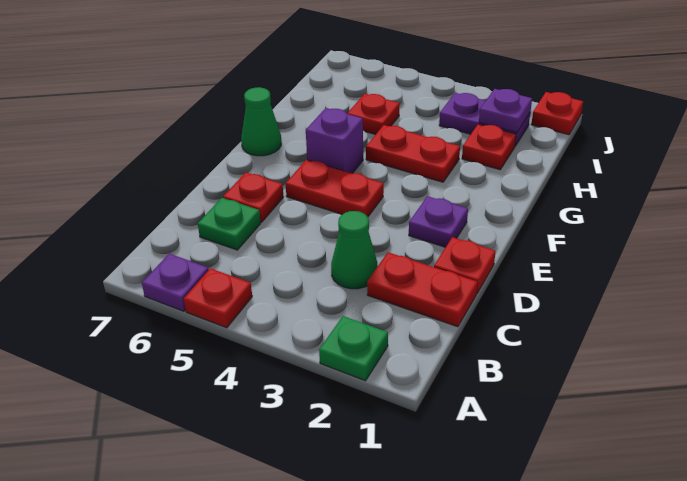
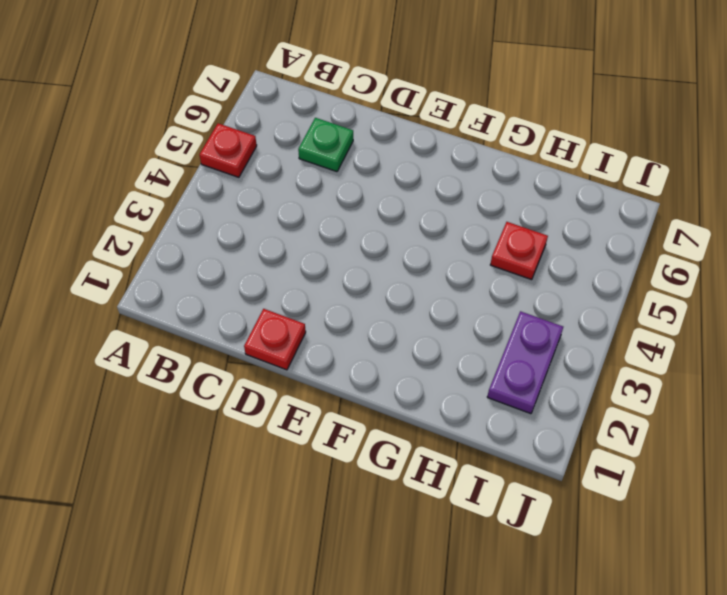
none -> green 1x1 plate [319,316,388,381]
none -> purple 1x1 plate [142,254,209,311]
none -> red 1x2 plate [367,252,477,327]

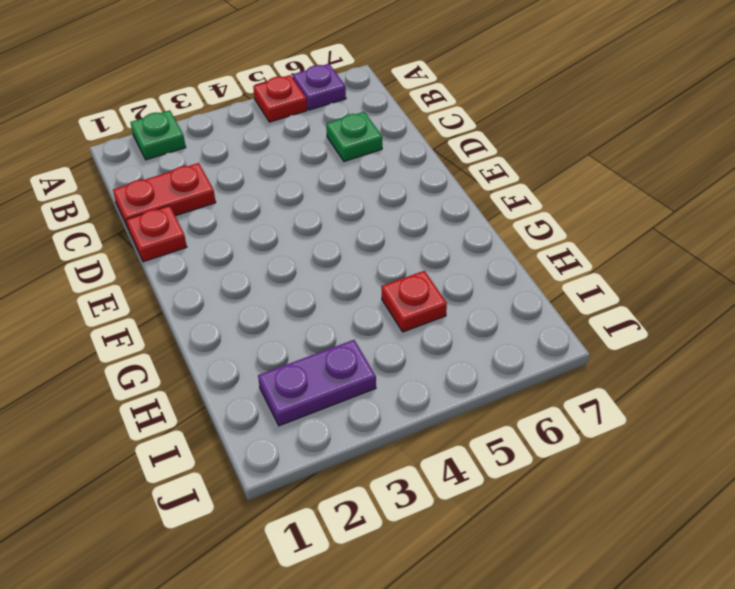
none -> green 1x1 cone [331,211,378,289]
none -> red 1x1 plate [223,172,283,222]
none -> purple 1x1 plate [409,196,468,247]

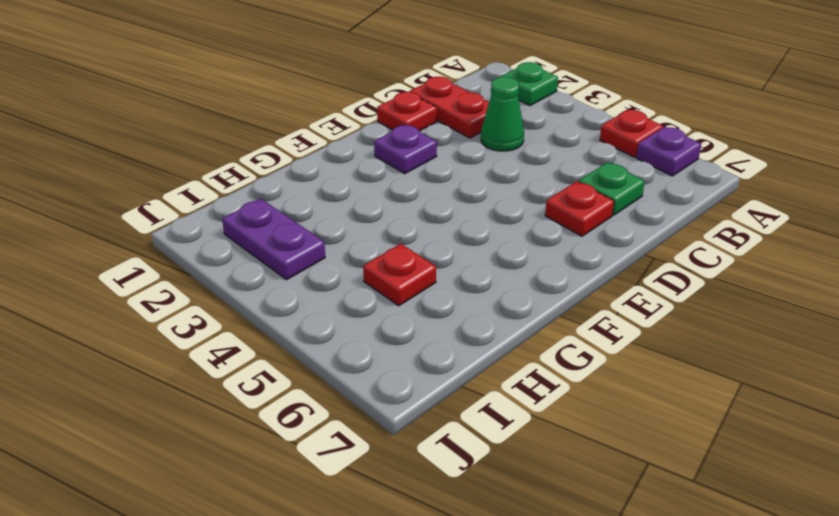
none -> red 1x2 plate [286,160,384,217]
none -> purple 1x1 brick [306,108,363,173]
none -> green 1x1 cone [241,87,281,156]

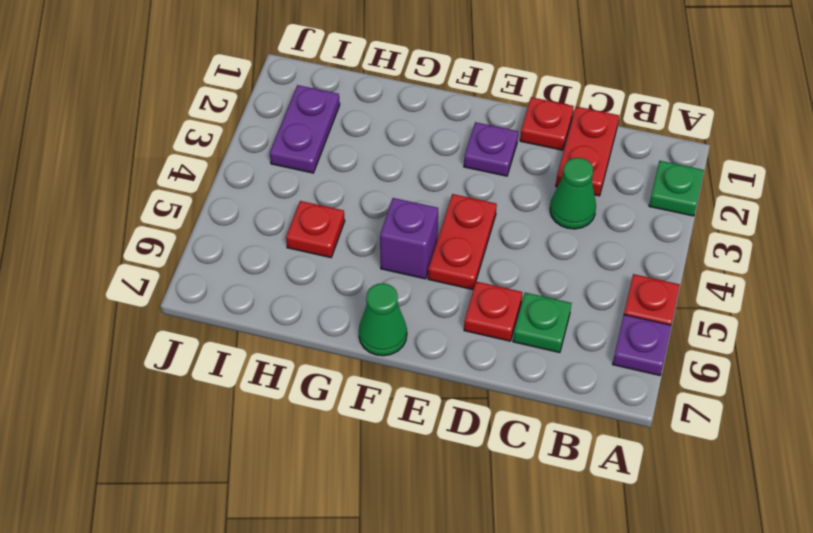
none -> red 1x2 plate [366,125,460,182]
none -> red 1x1 plate [462,124,516,170]
none -> red 1x1 plate [531,92,583,135]

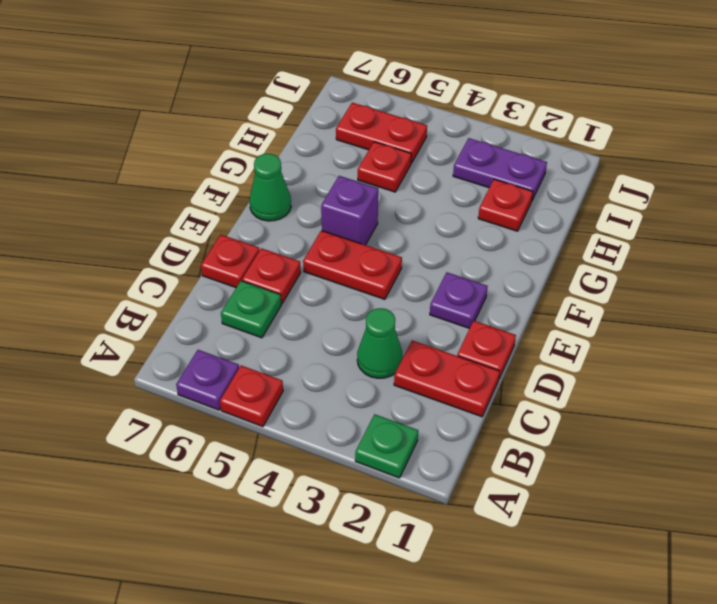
red 1x1 plate [201,235,259,288] -> red 1x1 plate moved to [531,92,583,135]
red 1x2 plate [336,103,427,163] -> red 1x2 plate moved to [366,125,460,182]
none -> purple 1x1 plate [479,89,532,133]

